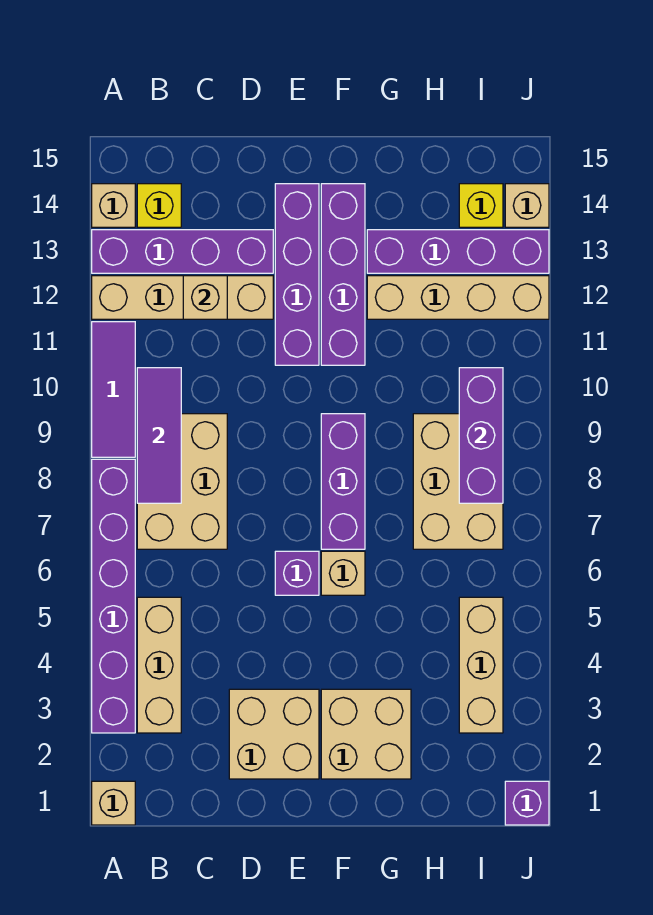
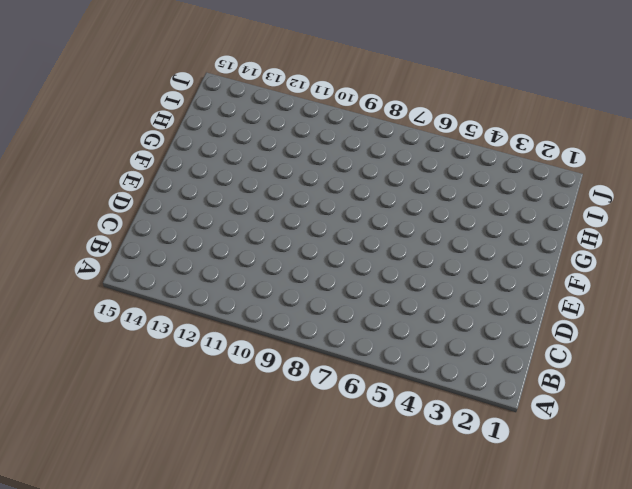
none -> tan 1x1 brick [92,781,135,825]
none -> purple 1x6 brick [92,459,135,733]
none -> purple 1x3 tile [92,322,135,457]

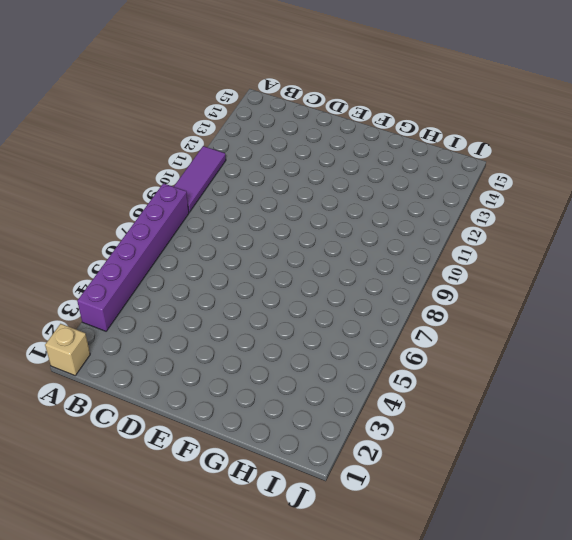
none -> tan 1x4 brick [92,276,273,319]
none -> purple 1x4 brick [92,230,273,273]
none -> tan 1x1 brick [92,184,135,227]

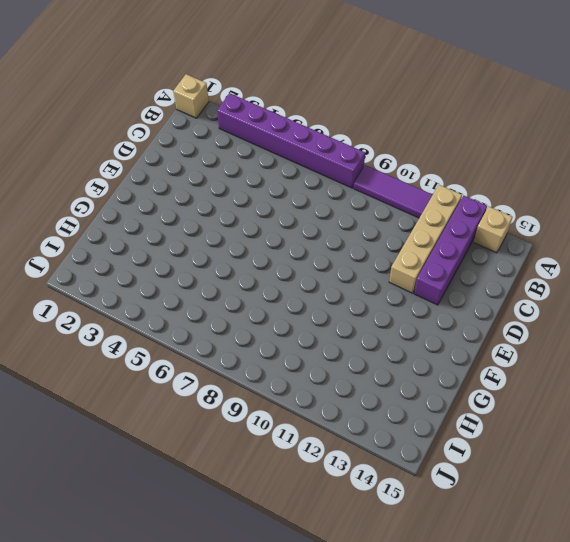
none -> tan 1x3 brick [137,597,181,733]
none -> tan 2x3 brick [137,414,227,549]
none -> yellow 1x1 brick [137,184,181,227]

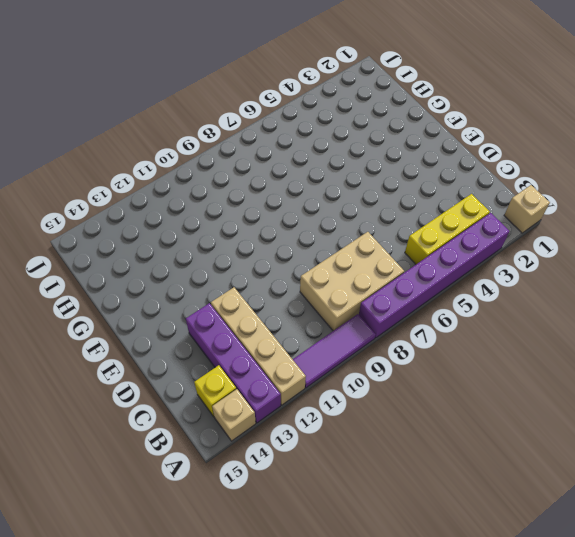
yellow 1x3 brick [405,194,490,264] -> tan 1x3 brick [137,597,181,733]
none -> tan 2x2 brick [229,689,319,779]
none -> purple 1x1 brick [275,551,319,595]
none -> purple 1x4 brick [275,184,319,365]

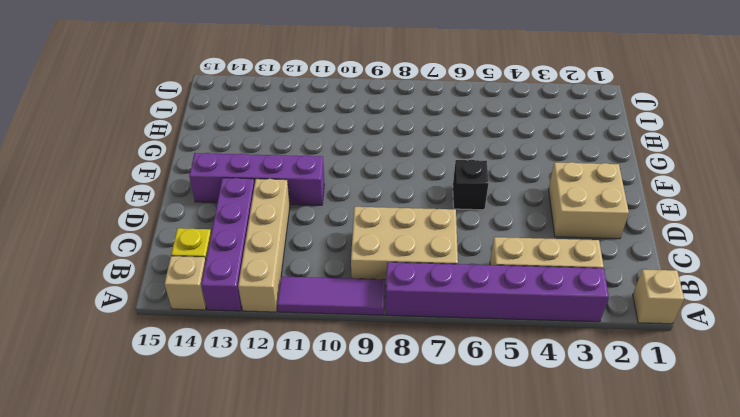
black 1x1 brick [453,160,488,210] -> purple 1x1 brick [275,551,319,595]
none -> tan 2x2 brick [321,689,411,779]
none -> tan 1x1 brick [321,551,365,595]
none -> purple 1x3 brick [321,414,365,549]

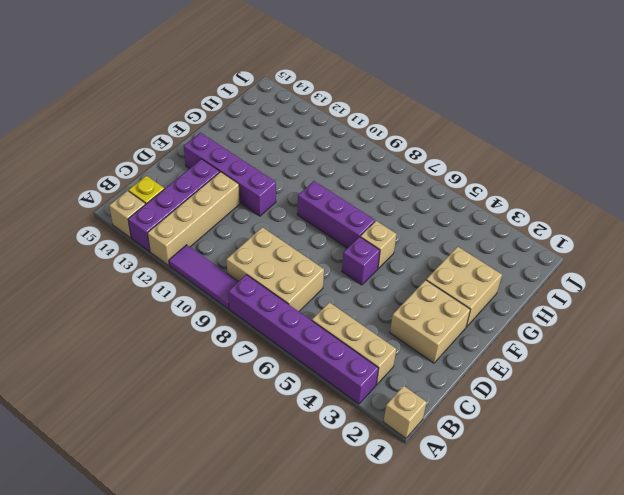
none -> purple 1x4 brick [321,184,365,365]
none -> tan 1x4 brick [367,276,549,319]
none -> purple 1x4 brick [367,230,549,273]

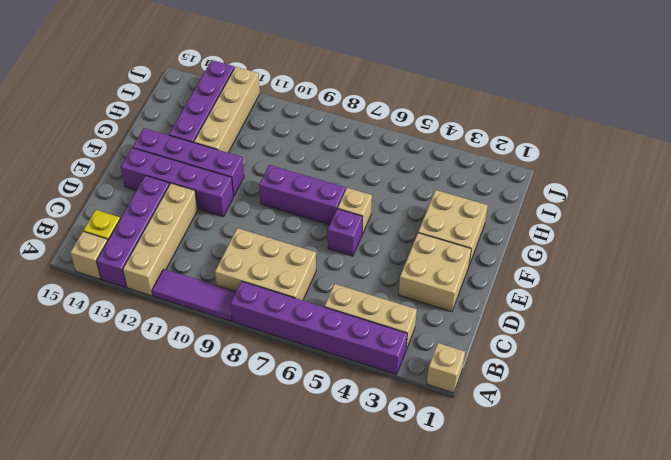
none -> tan 2x3 brick [413,414,503,549]
none -> tan 1x3 brick [459,597,503,733]
none -> yellow 1x1 brick [459,184,503,227]

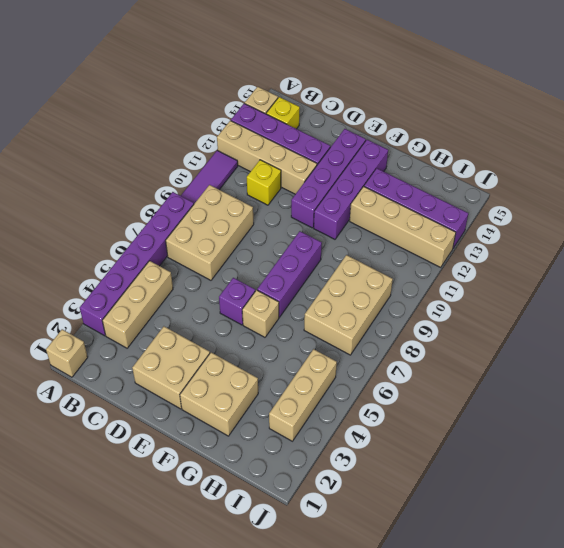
yellow 1x1 brick [247,160,281,205] -> yellow 1x1 brick moved to [459,184,503,227]
none -> purple 1x1 brick [505,781,549,825]
none -> tan 1x1 brick [505,184,549,227]
none -> purple 1x3 tile [137,368,181,503]

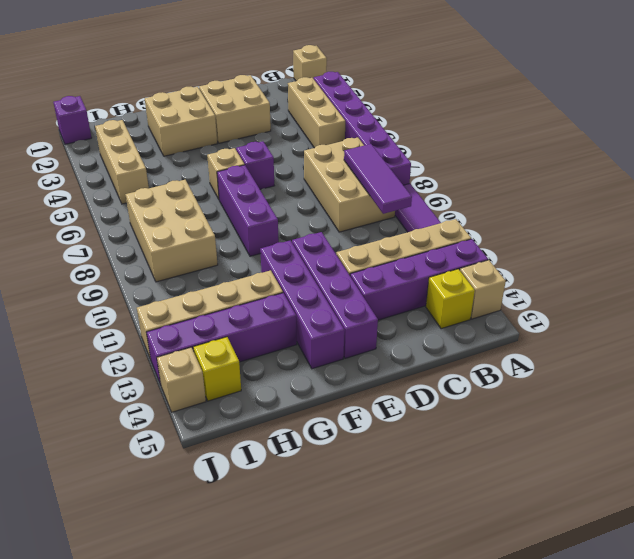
none -> tan 1x1 brick [183,276,227,319]
none -> purple 1x3 brick [459,368,503,503]

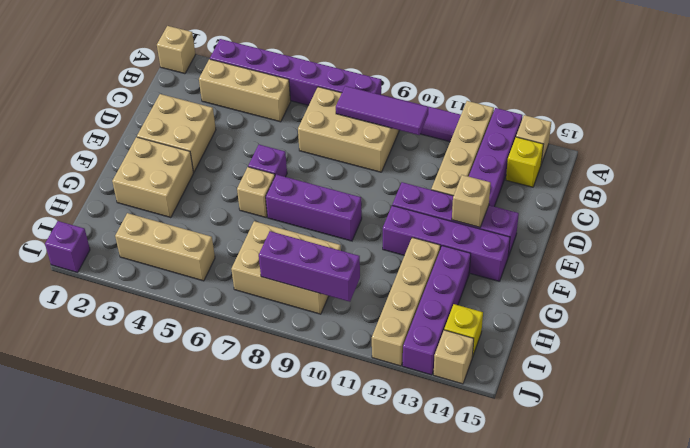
tan 1x1 brick [452,175,491,227] -> tan 1x1 brick moved to [183,276,227,319]

